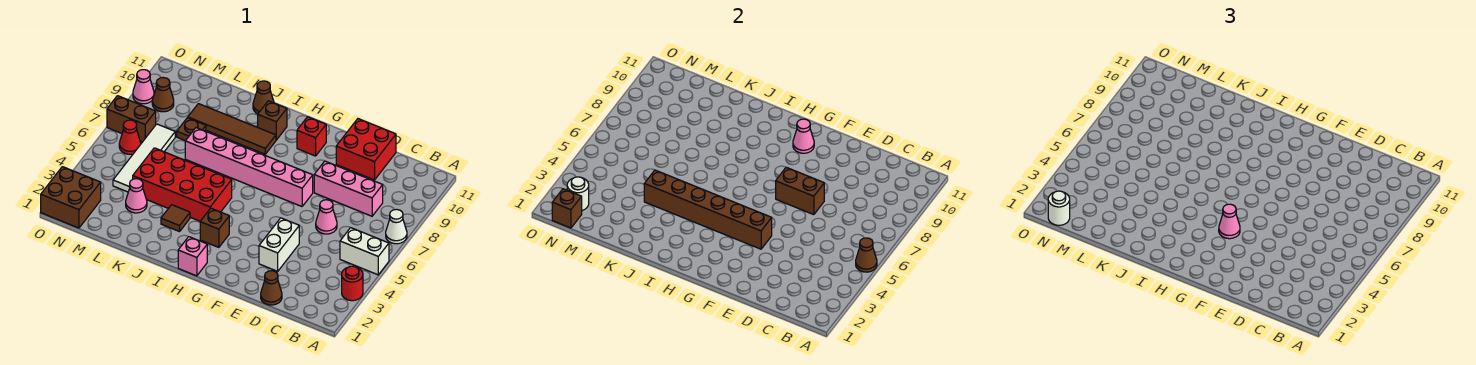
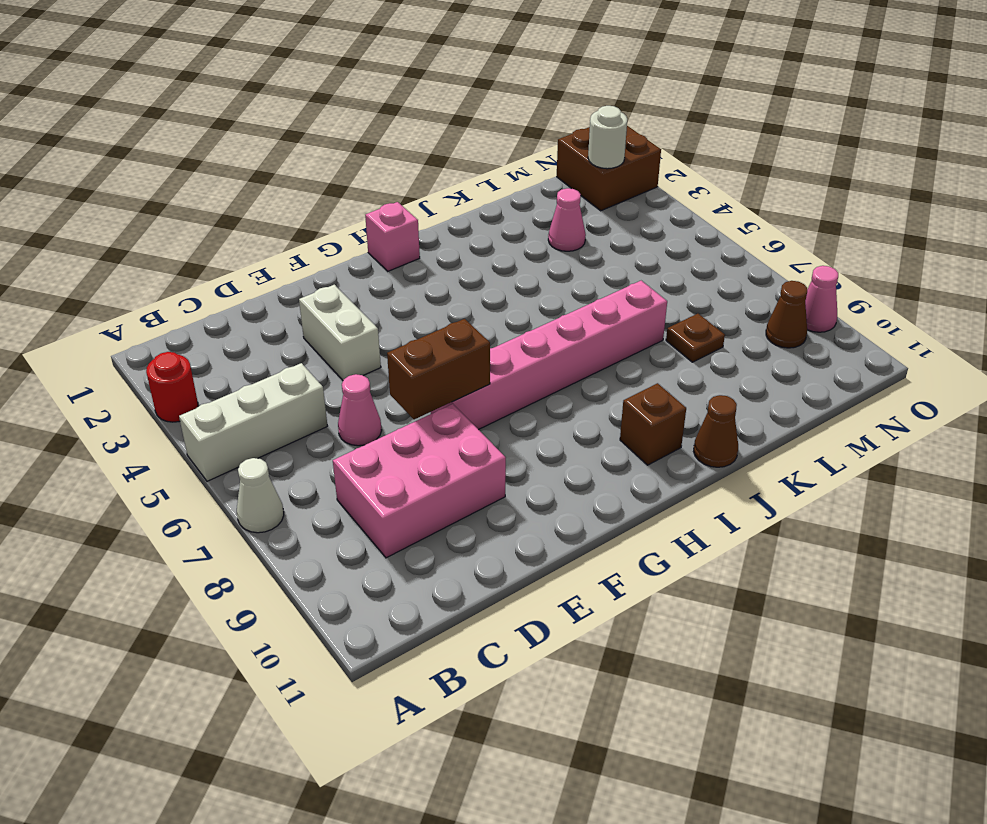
white 1x3 brick [179,363,327,481] -> white 1x2 brick [340,228,389,275]
pink 2x3 brick [333,404,506,558] -> pink 1x3 brick [314,161,383,216]
none -> brown 1x1 cone [261,271,282,305]
none -> red 2x2 brick [336,119,396,180]
none -> red 1x1 brick [297,117,326,156]
none -> brown 1x1 brick [200,208,229,247]

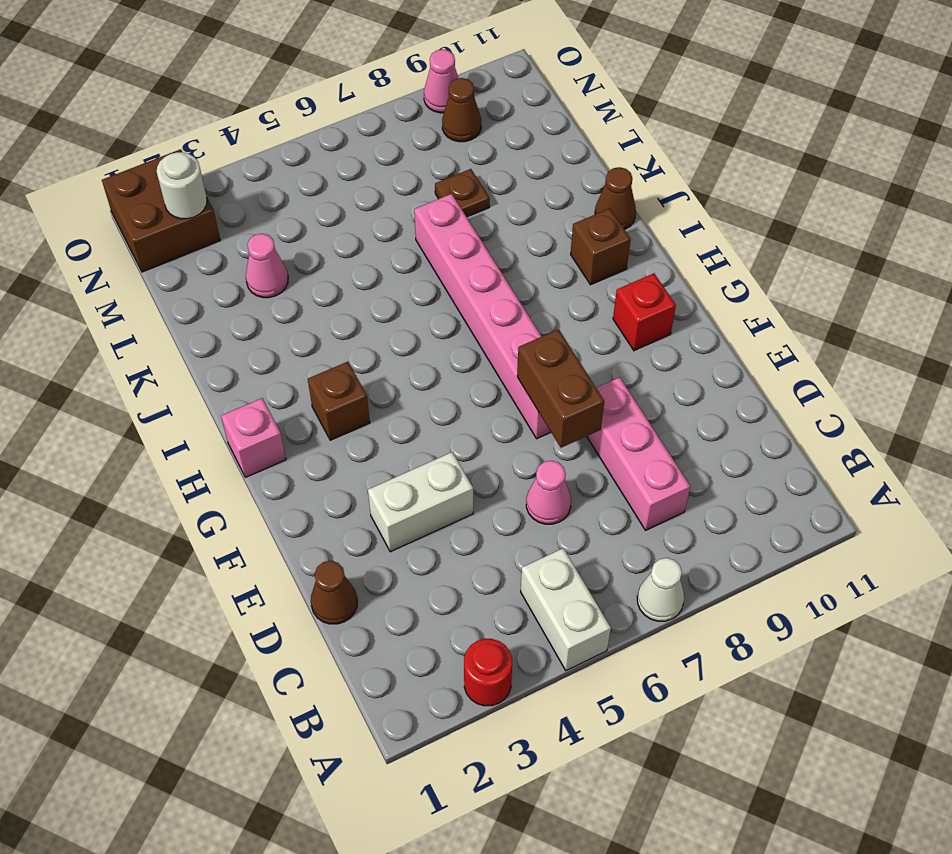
none -> red 2x2 brick [336,119,396,180]
none -> red 2x4 brick [133,148,232,221]
none -> brown 1x4 tile [188,104,276,154]
none -> brown 1x1 tile [161,205,190,232]

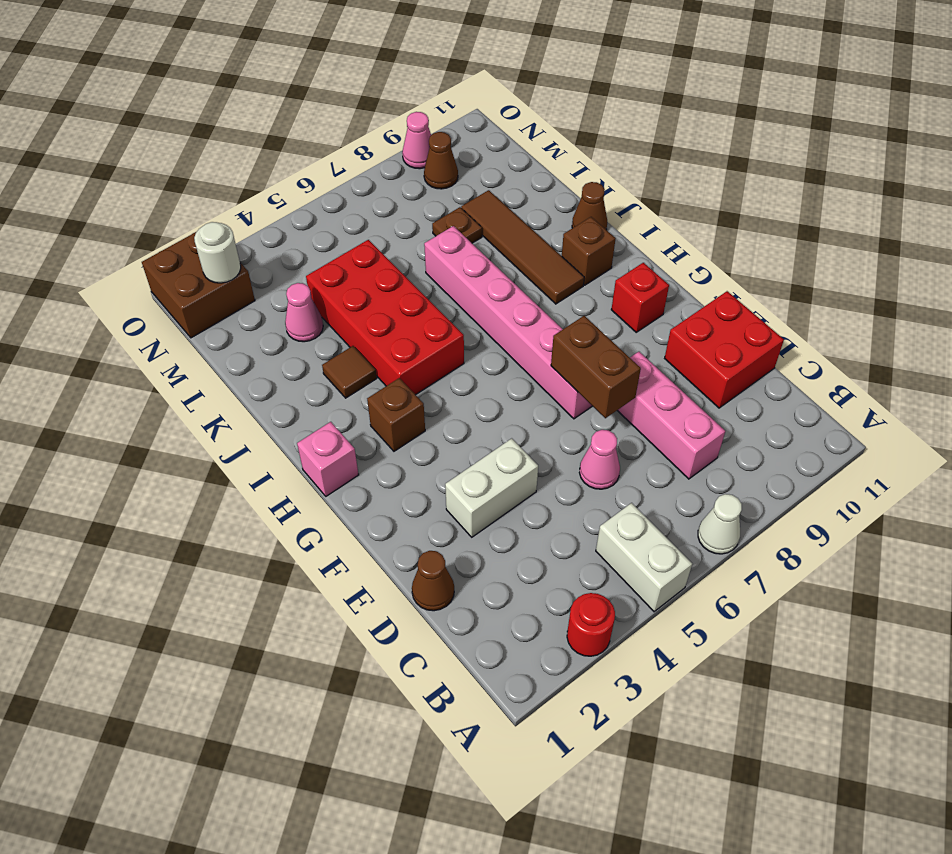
none -> white 1x4 tile [113,124,175,192]
none -> red 1x1 cone [119,120,141,154]
none -> brown 1x2 brick [107,96,156,142]
none -> brown 1x1 cone [856,238,877,272]

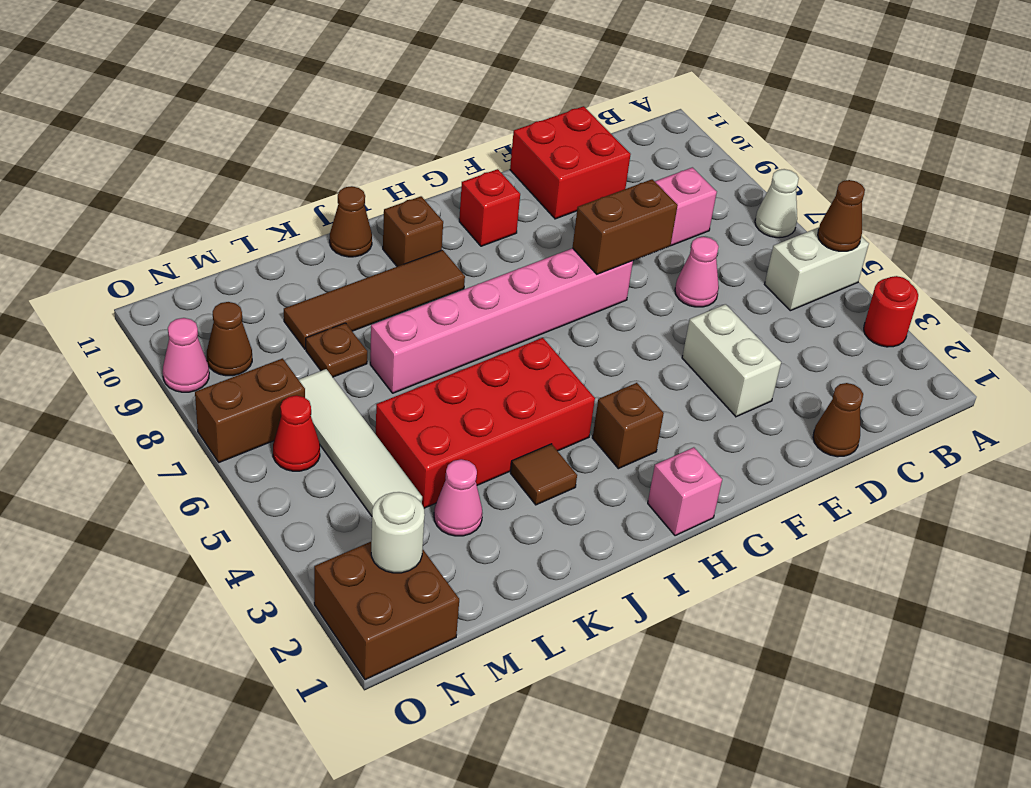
none -> brown 1x6 brick [644,170,772,249]
none -> pink 1x1 cone [793,119,814,153]
none -> brown 1x1 brick [552,189,582,228]
none -> pink 1x1 cone [1219,204,1240,239]

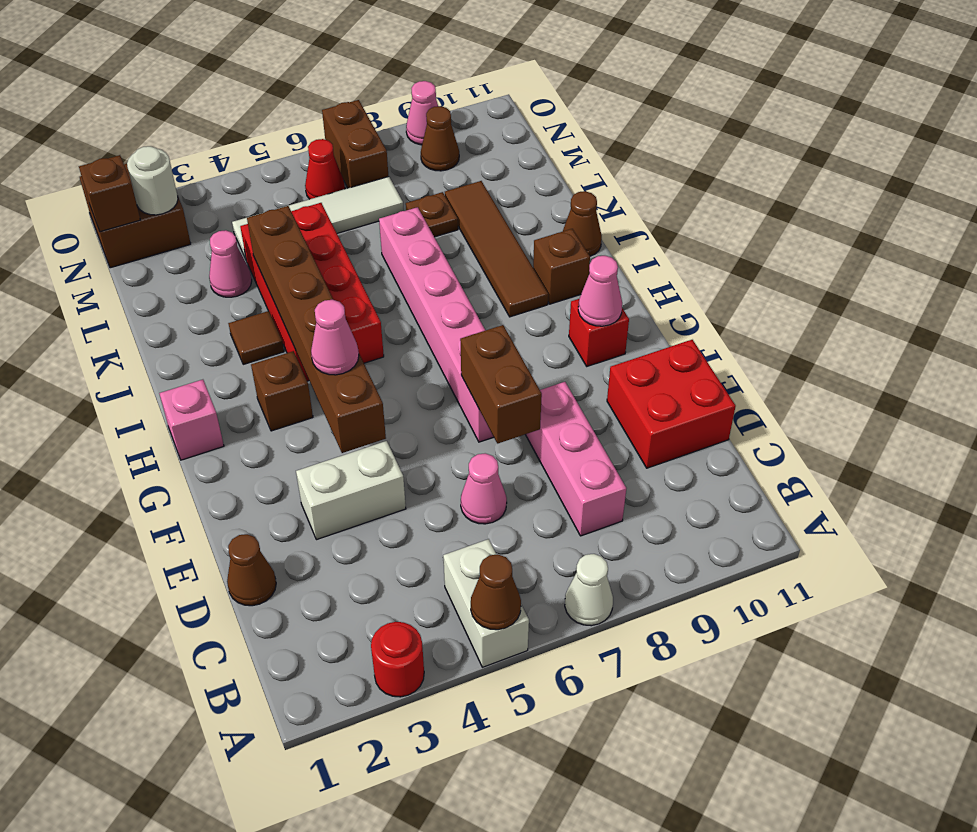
none -> white 1x1 round brick [1048,191,1070,225]

